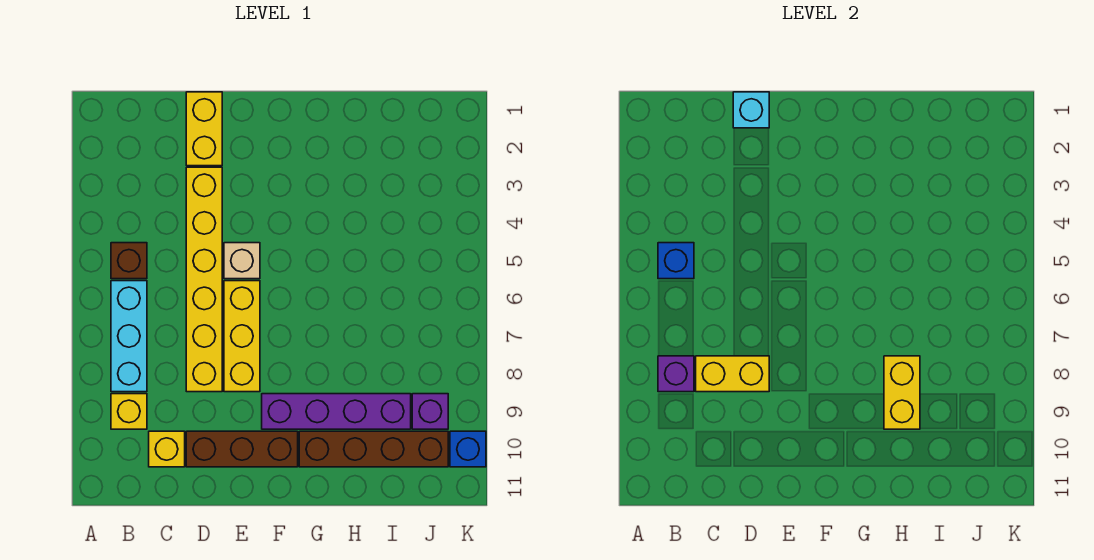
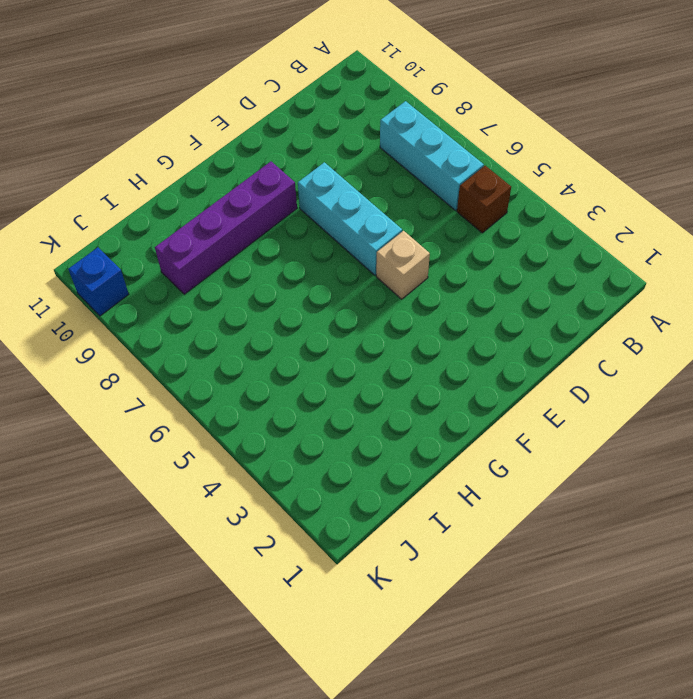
cyan 1x3 brick [298,162,402,275] -> yellow 1x3 brick [224,281,260,392]
none -> yellow 1x1 brick [111,394,147,429]
none -> yellow 1x1 brick [149,431,185,467]
none -> yellow 1x2 brick [186,92,222,166]

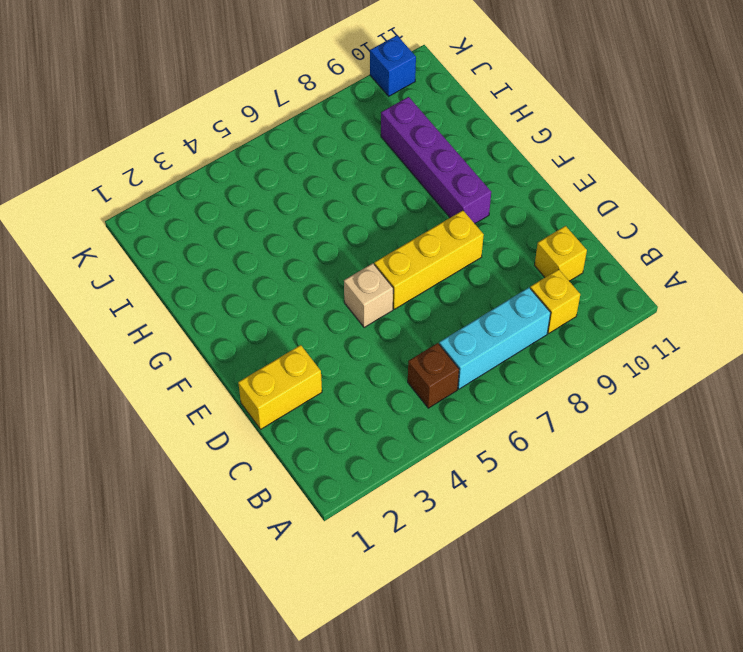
none -> yellow 1x6 brick [186,167,222,392]
none -> brown 1x3 brick [186,431,298,467]
none -> brown 1x4 brick [299,431,448,467]

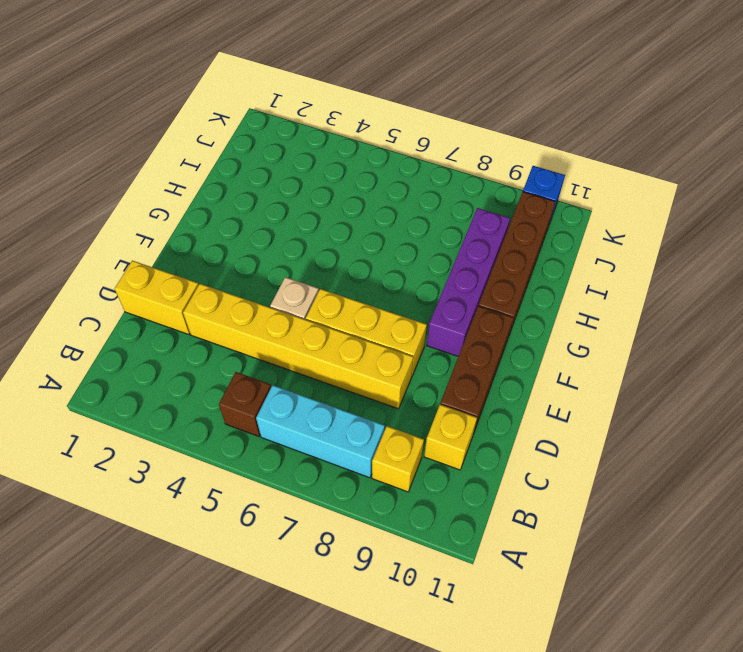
none -> purple 1x1 brick [412,394,448,429]
none -> blue 1x1 brick [658,243,694,279]
none -> purple 1x1 brick [658,356,694,392]

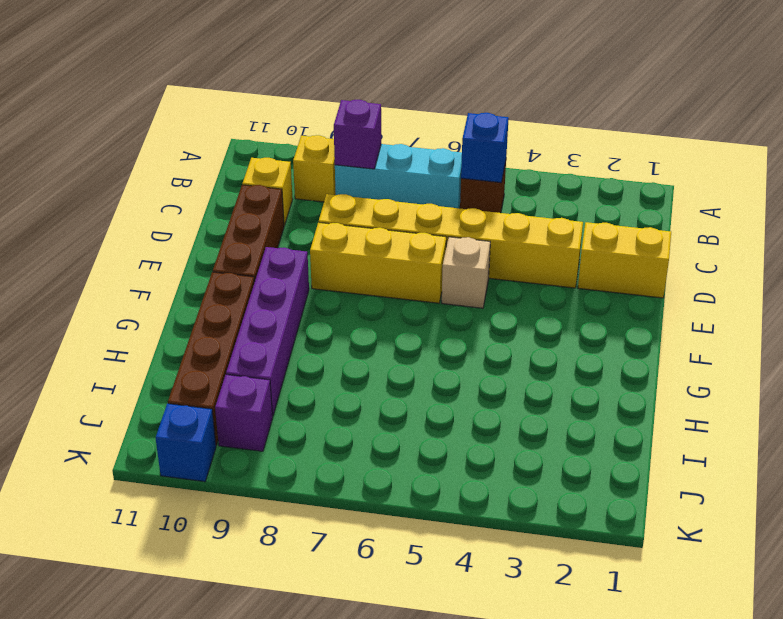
none -> yellow 1x2 brick [696,356,769,392]
none -> cyan 1x1 brick [733,92,769,128]
none -> yellow 1x2 brick [884,356,920,429]

